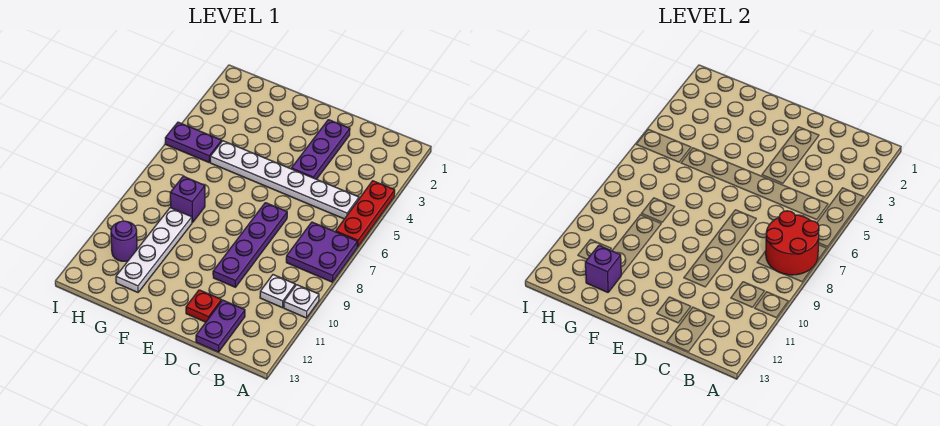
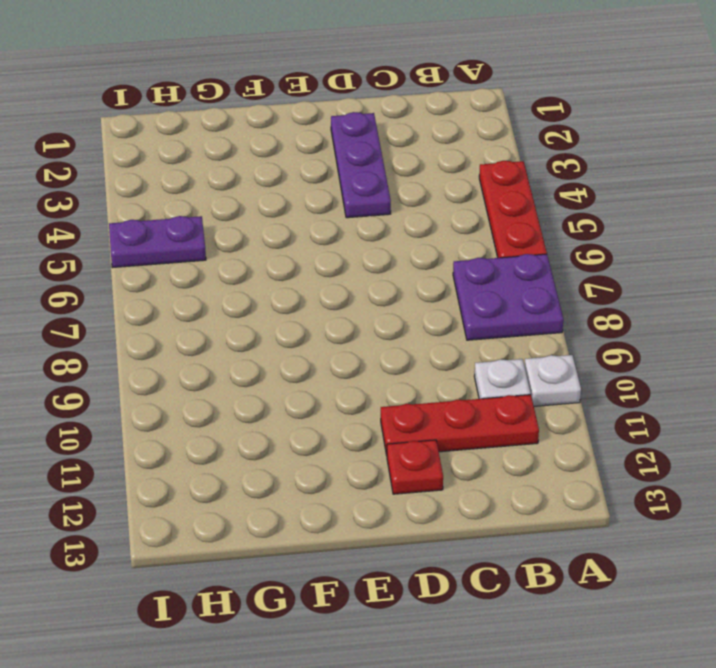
red 1x3 plate [381,395,539,455] -> none
none -> white 1x6 plate [210,141,359,219]
none -> purple 1x2 plate [196,300,245,352]
none -> purple 1x4 plate [213,203,287,287]

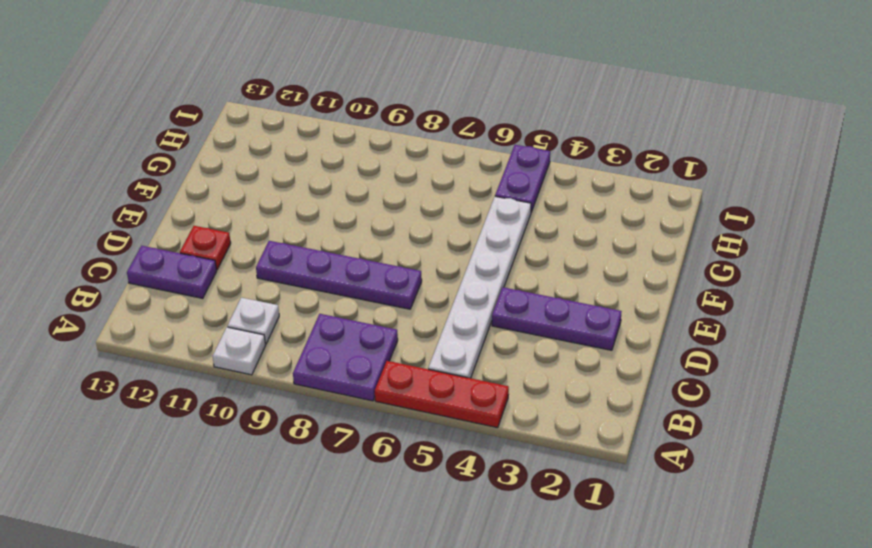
none -> purple 1x1 brick [170,176,205,223]
none -> white 1x4 plate [116,208,192,292]
none -> purple 1x1 round brick [111,221,137,261]

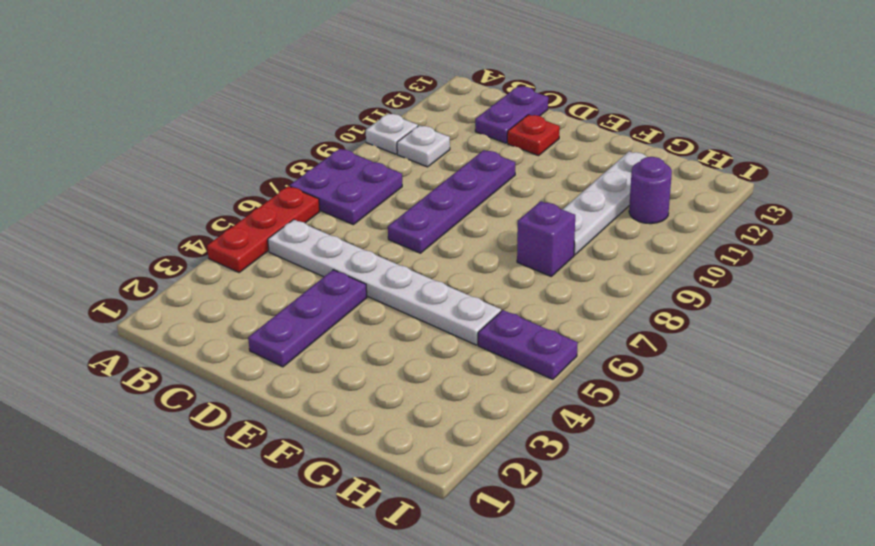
none -> red 2x2 round brick [766,211,819,275]
none -> purple 1x1 brick [585,245,621,292]

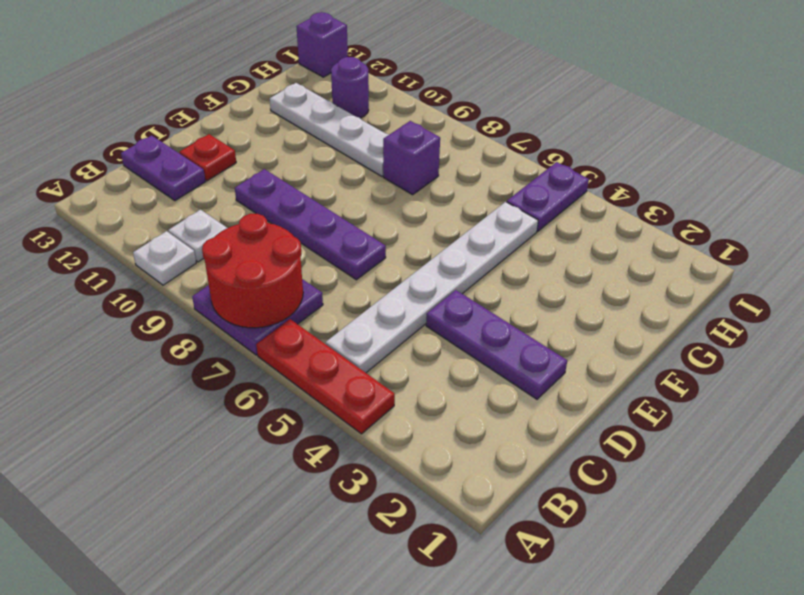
purple 1x1 brick [296,12,348,77] -> purple 1x1 brick moved to [585,245,621,292]

